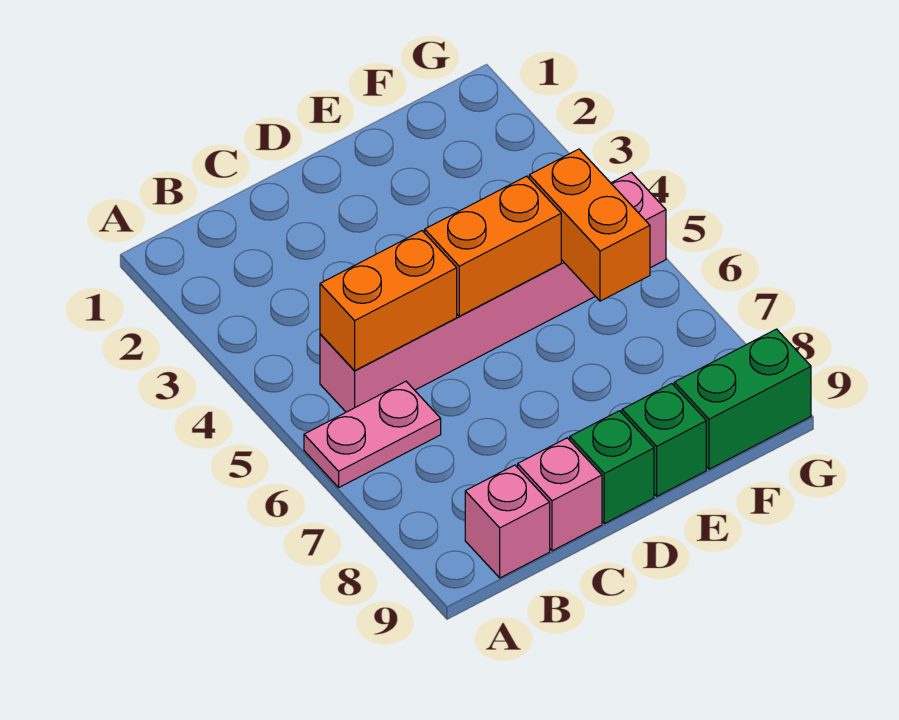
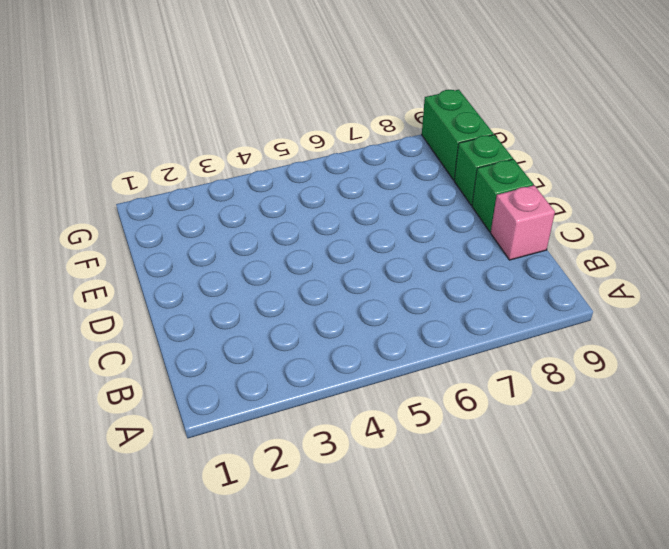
none -> pink 1x2 plate [304,381,441,487]
none -> pink 1x6 brick [320,172,666,412]

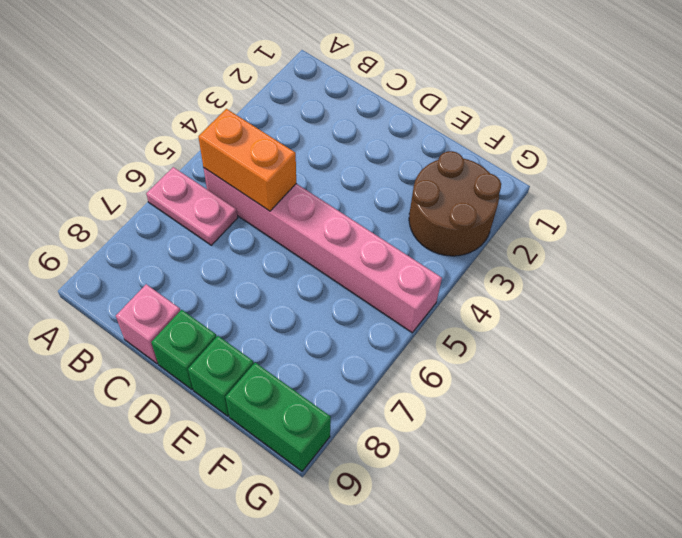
brown 2x2 round brick [409,151,501,256] -> none
none -> pink 1x1 brick [465,465,550,578]
none -> orange 1x2 brick [425,176,561,316]

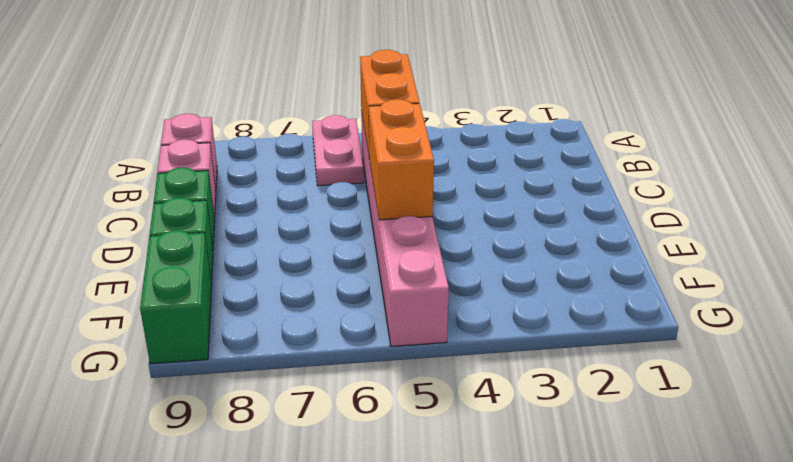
none -> orange 1x2 brick [529,149,650,301]

